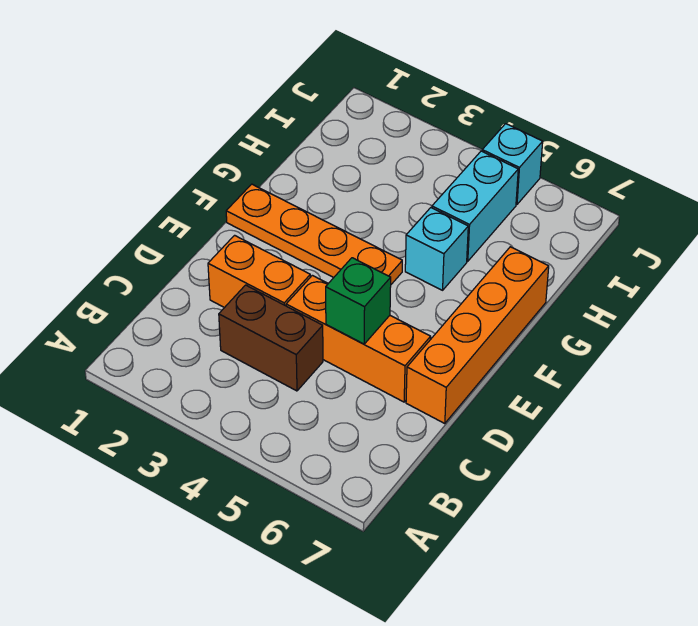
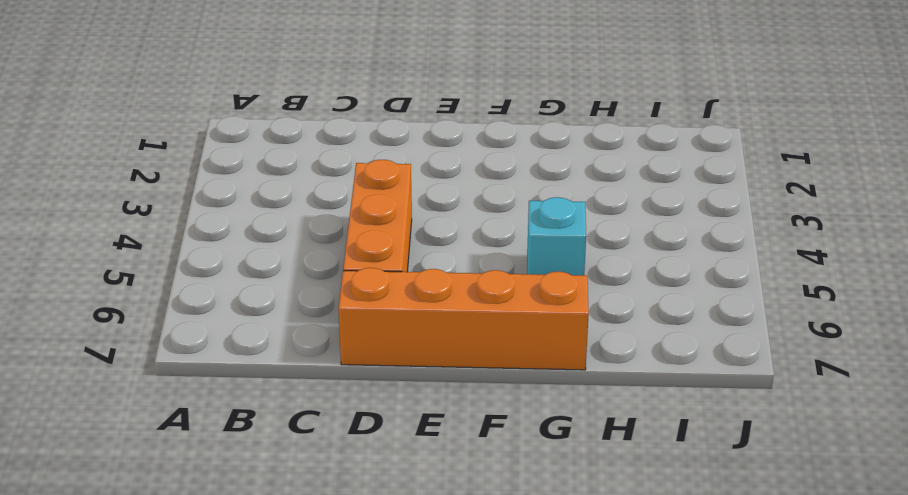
none -> brown 1x2 brick [219,285,323,391]
none -> orange 1x2 brick [208,235,310,308]

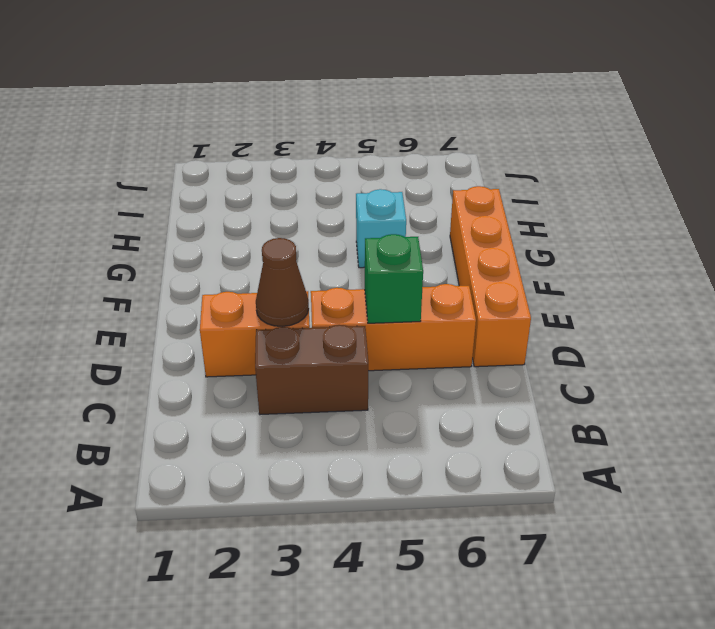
brown 1x1 cone [256,238,309,327] -> none
none -> orange 1x4 plate [226,184,402,284]
none -> cyan 1x2 brick [432,151,518,261]

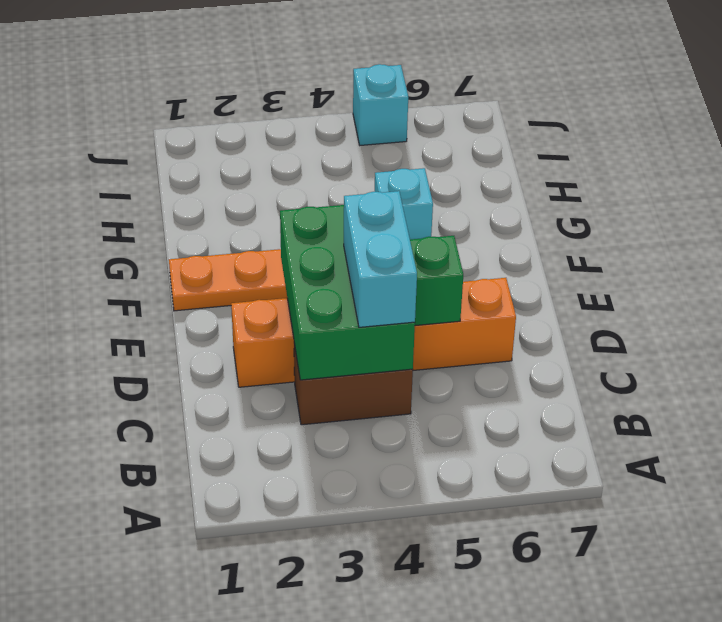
green 2x3 brick [280,205,415,380] -> none
cyan 1x2 brick [344,191,417,327] -> cyan 1x2 brick moved to [432,151,518,261]
none -> orange 1x4 brick [406,247,549,424]

